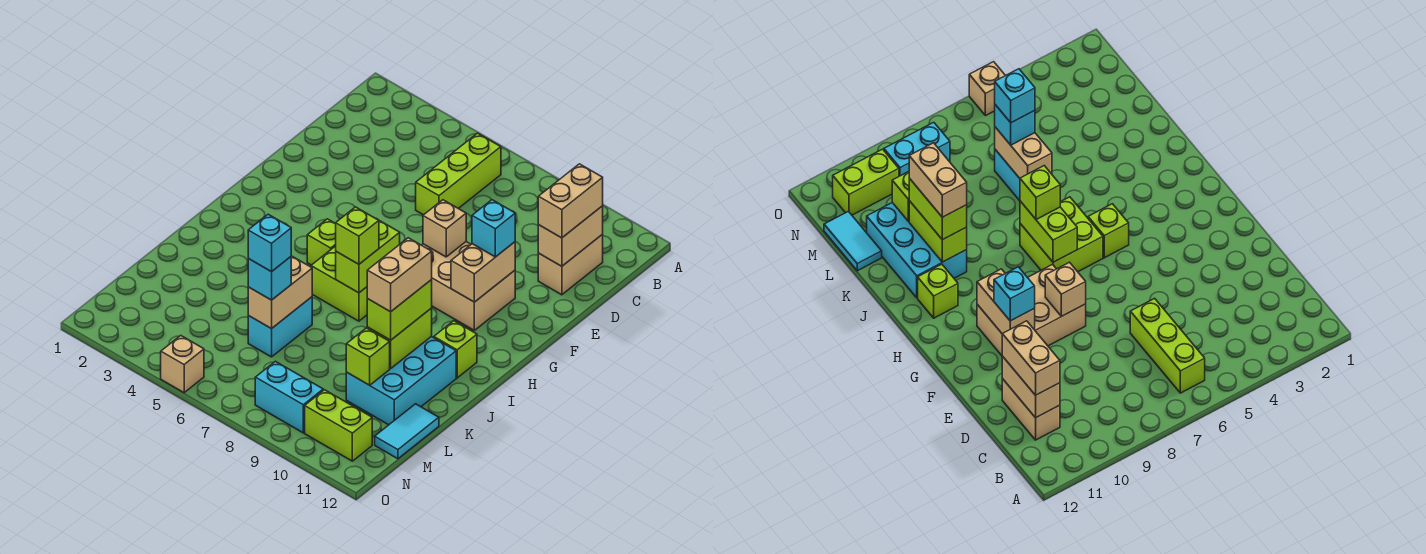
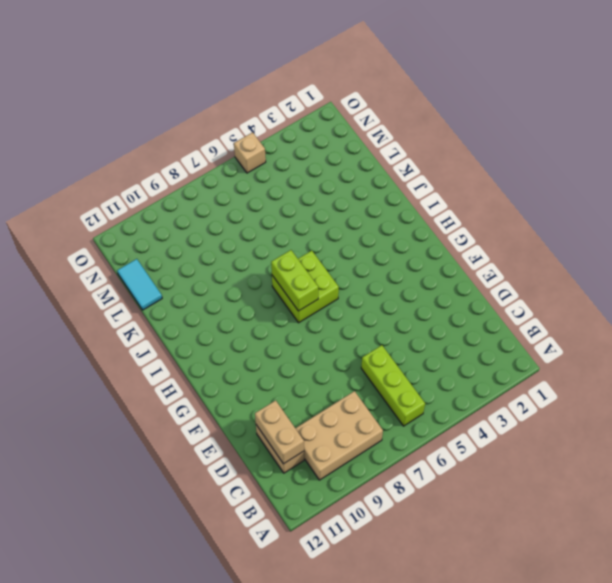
tan 2x3 brick [296,391,383,480] -> tan 2x3 brick moved to [422,242,515,330]
none -> lime 1x1 brick [307,219,336,265]
none -> lime 1x1 brick [434,321,477,378]
none -> cyan 2x3 brick [346,337,456,425]

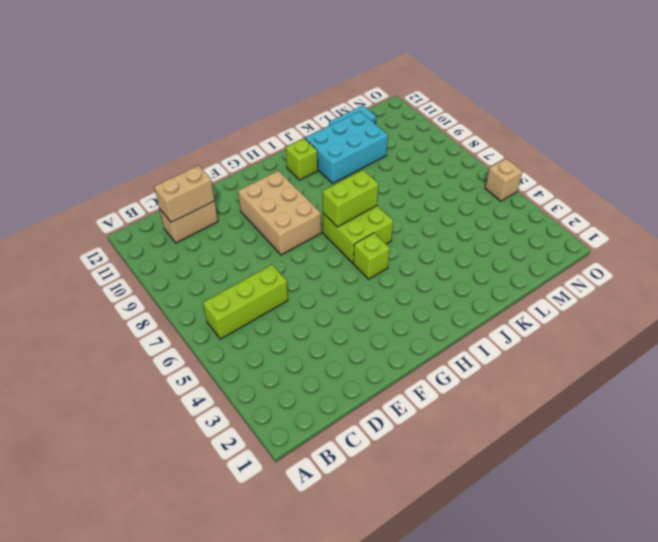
none -> cyan 1x2 brick [248,297,312,357]
none -> cyan 1x2 brick [255,361,323,433]
none -> lime 1x2 brick [305,390,372,461]

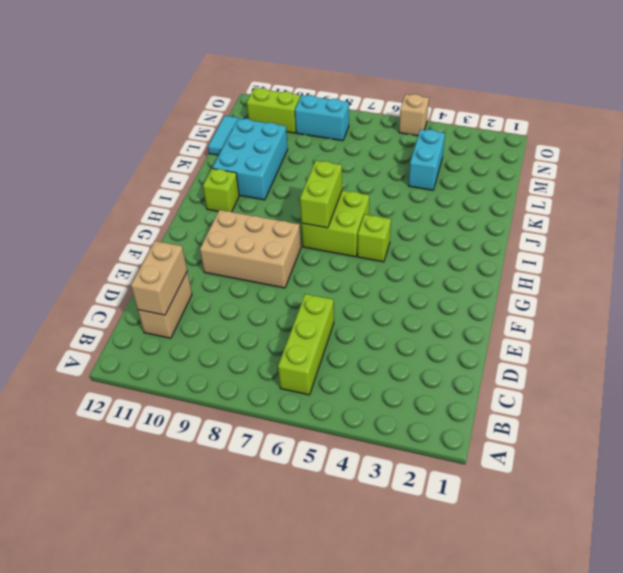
cyan 1x2 brick [408,130,445,190] -> cyan 1x2 brick moved to [248,297,312,357]
none -> tan 1x1 brick [423,200,466,257]
none -> tan 1x2 brick [451,242,515,302]
none -> lime 1x2 brick [367,308,432,368]

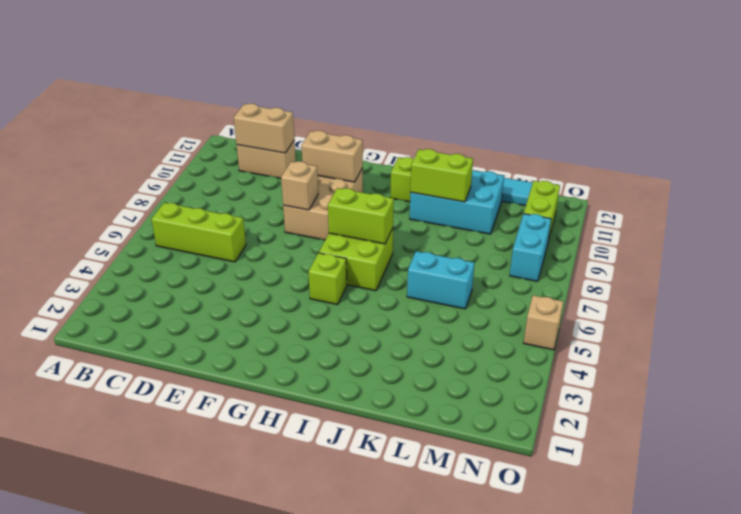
none -> tan 1x2 brick [248,256,312,329]
none -> lime 1x1 brick [346,328,390,385]
none -> tan 1x2 brick [538,164,603,238]

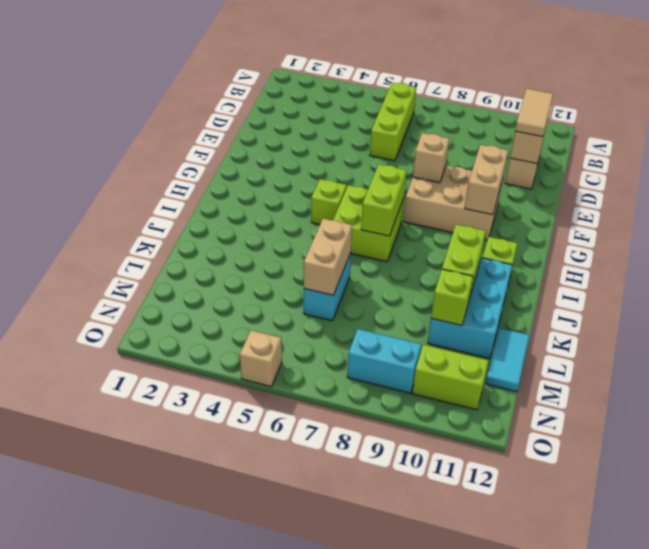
tan 1x2 tile [515,89,553,137] -> tan 1x2 brick [538,164,603,238]
none -> cyan 1x1 brick [472,200,515,257]
none -> lime 1x1 brick [336,207,379,264]
none -> lime 1x2 brick [367,280,432,340]

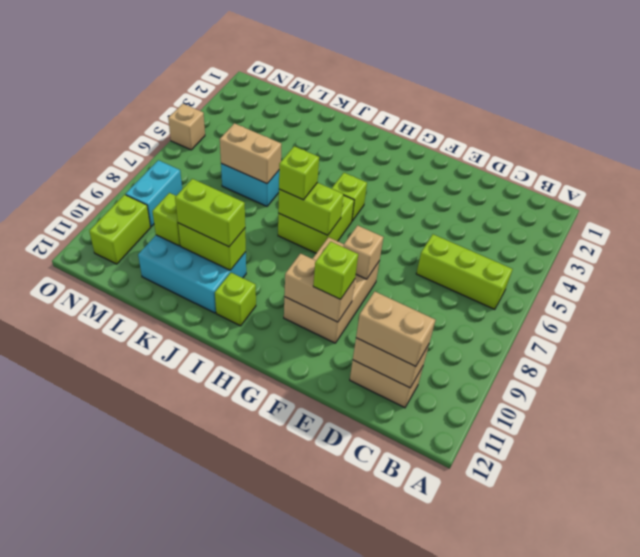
lime 1x1 brick [313,242,358,299] -> cyan 1x1 brick [472,200,515,257]
none -> cyan 1x2 tile [375,404,439,459]
none -> cyan 1x1 brick [248,257,291,300]
none -> tan 1x2 brick [367,238,432,312]

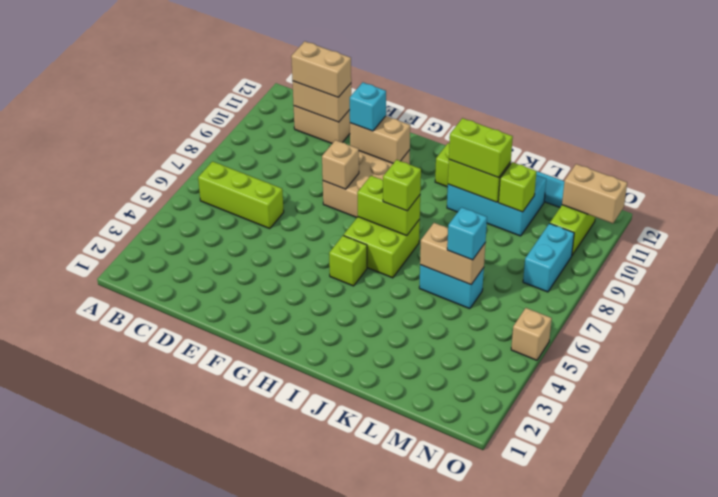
tan 1x2 brick [562,164,627,223] -> tan 1x2 brick moved to [367,238,432,312]
none -> cyan 1x1 brick [248,214,291,272]

